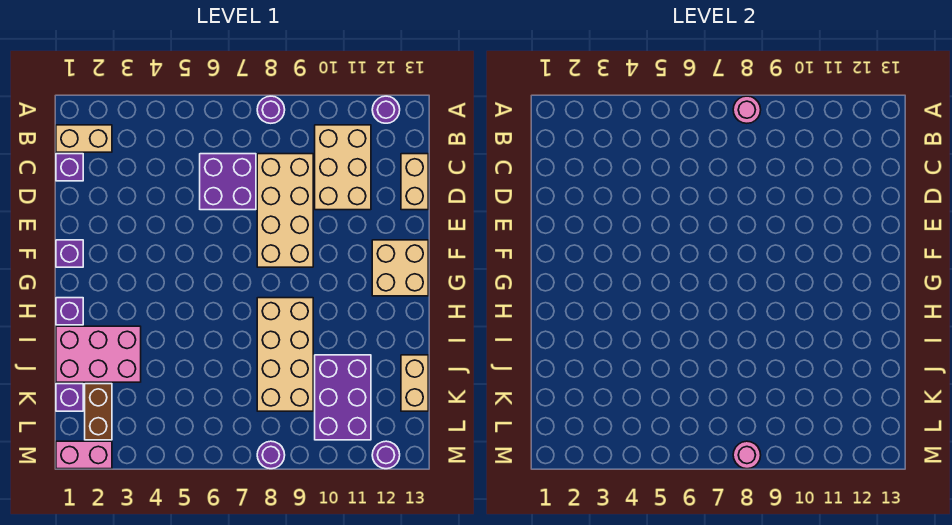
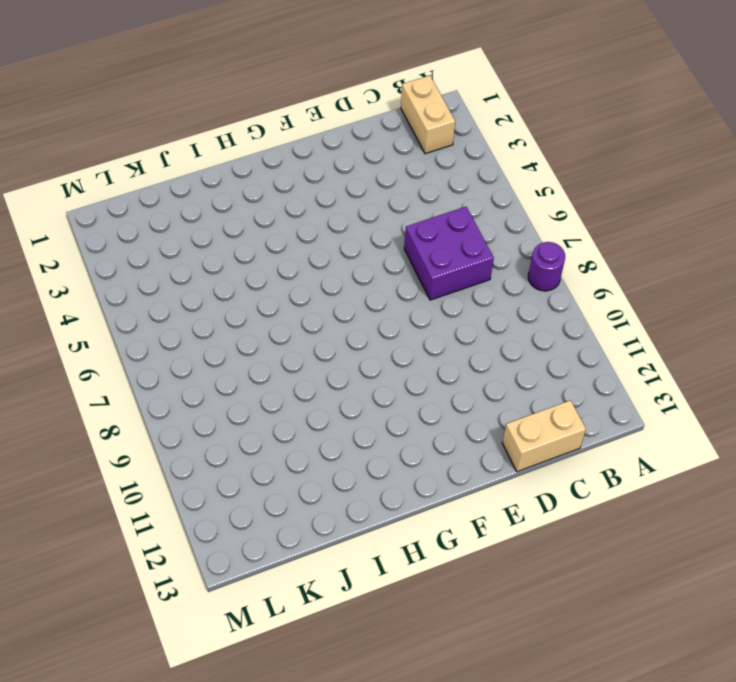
none -> purple 1x1 round brick [372,96,400,123]
none -> tan 2x3 brick [315,125,371,210]
none -> purple 1x1 brick [56,154,83,181]

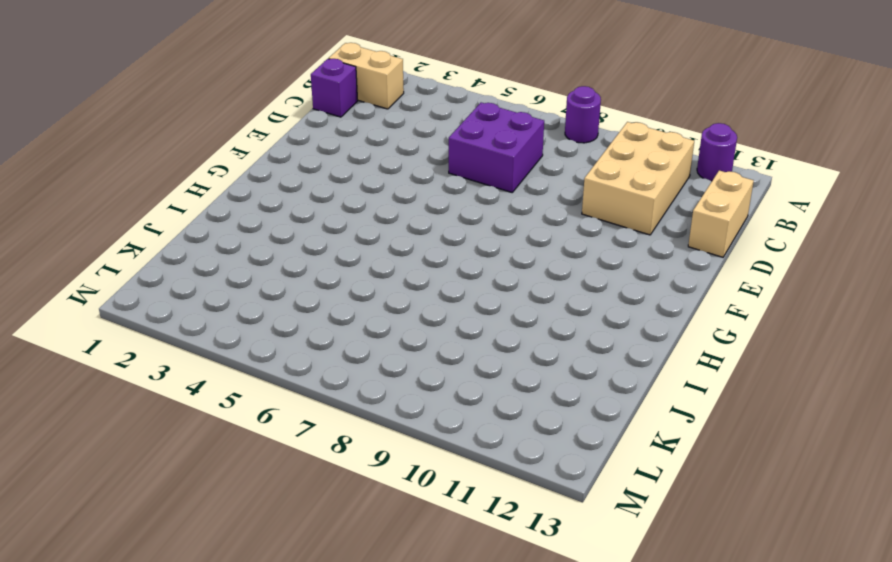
none -> tan 2x4 brick [257,154,313,267]
none -> purple 1x1 brick [56,240,83,267]
none -> tan 2x2 brick [372,240,428,296]

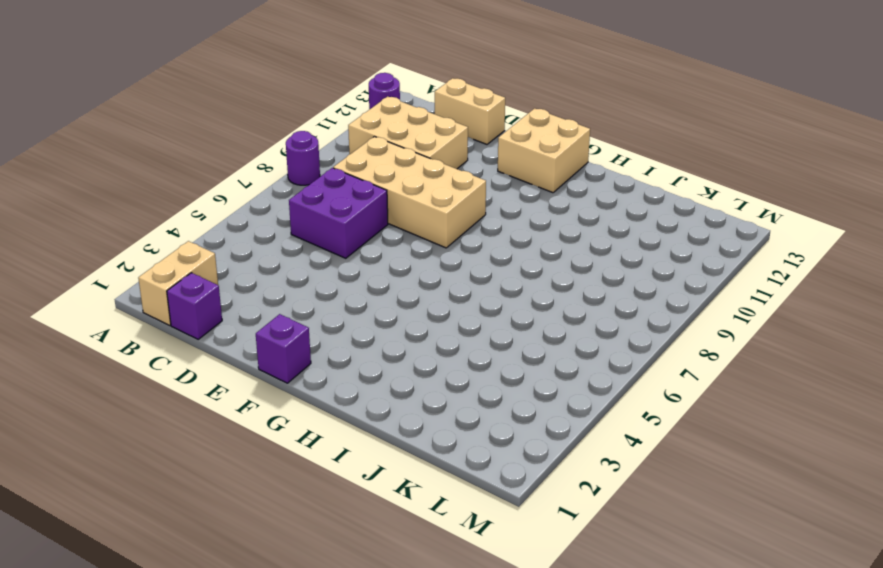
none -> purple 1x1 brick [56,298,83,325]
none -> tan 2x4 brick [257,298,313,411]
none -> pink 2x3 brick [56,326,141,382]

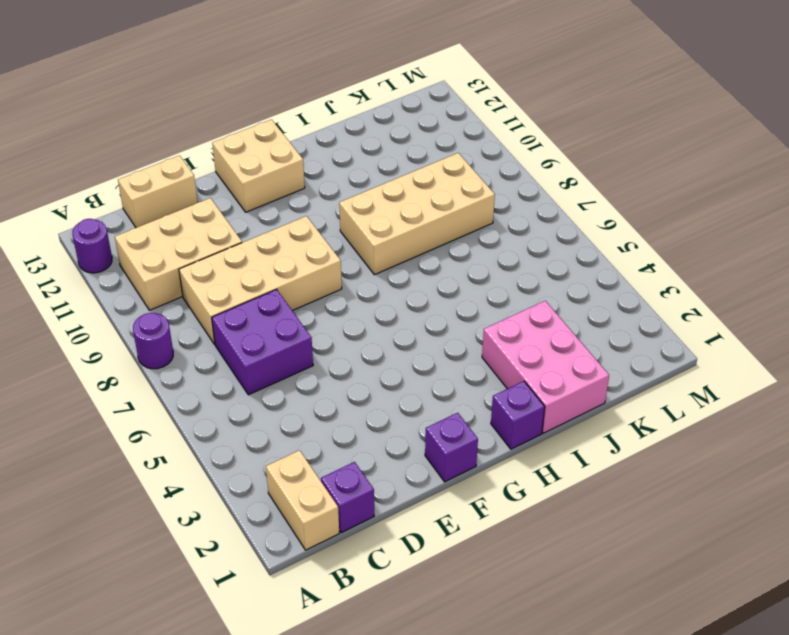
none -> purple 2x3 brick [315,355,371,440]
none -> tan 1x2 brick [401,355,428,411]
none -> purple 1x1 brick [56,384,83,411]

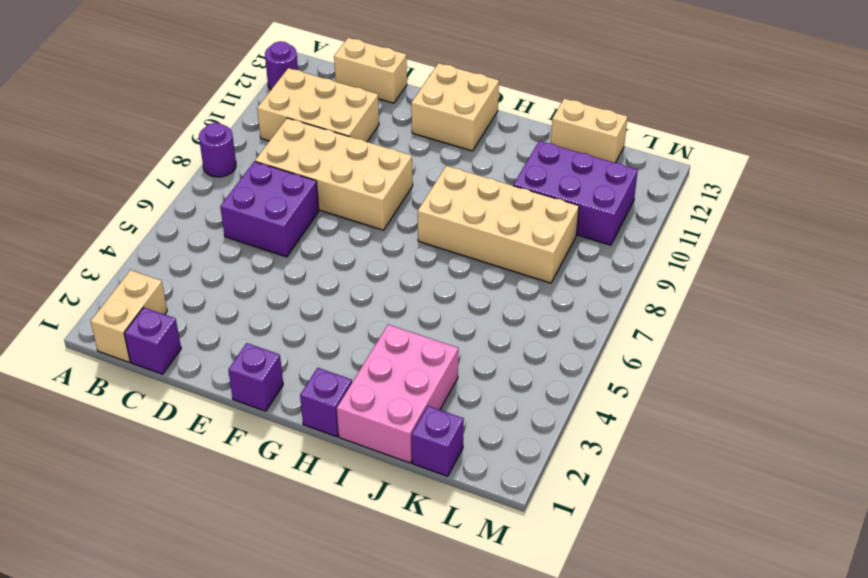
none -> brown 1x2 brick [85,384,112,440]
none -> pink 1x2 brick [56,441,112,469]
none -> purple 1x1 round brick [257,441,285,469]

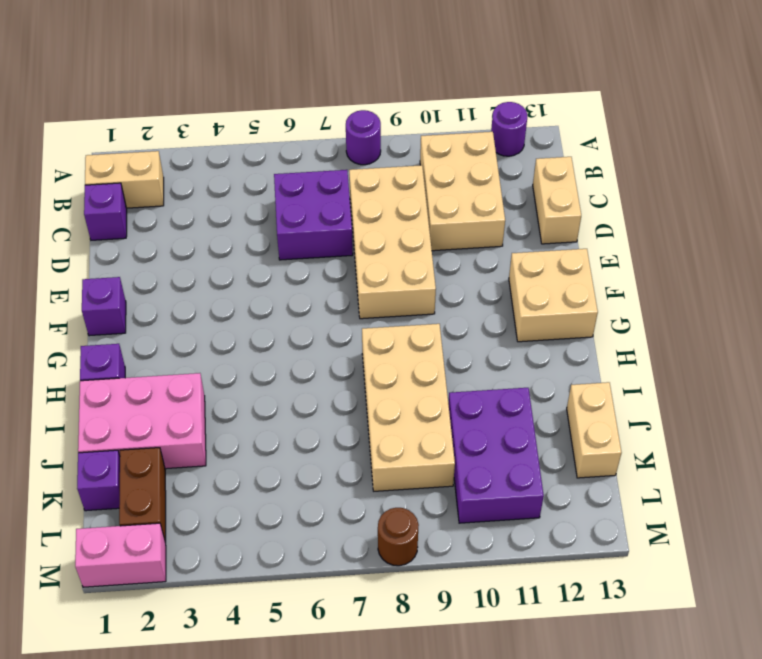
brown 1x1 round brick [378,508,419,566] -> purple 1x1 round brick [257,441,285,469]
none -> purple 1x1 round brick [372,441,400,469]
none -> pink 1x1 round brick [733,96,761,123]
none -> pink 1x1 round brick [733,441,761,469]

